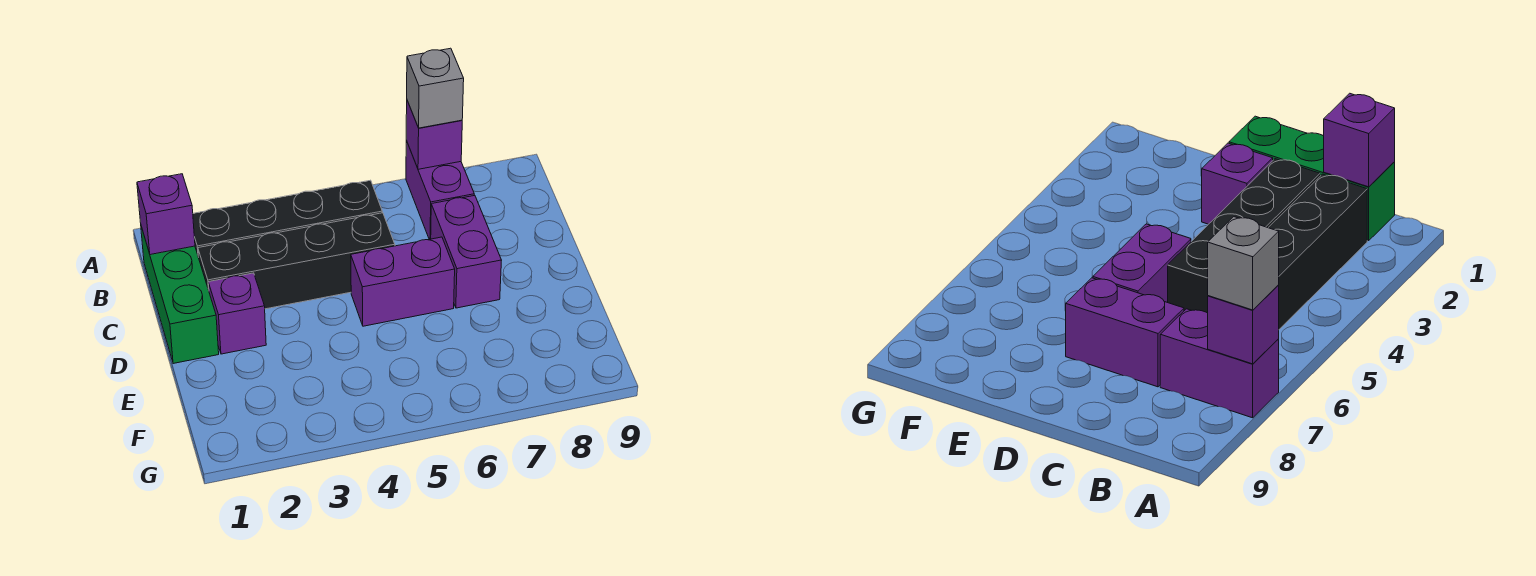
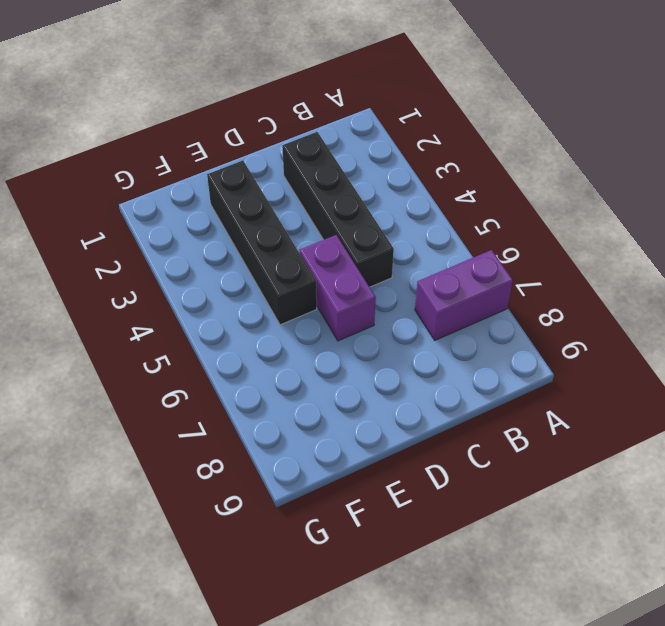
black 1x4 brick [207,161,317,325] -> black 1x4 brick moved to [193,180,382,254]
none -> green 1x3 brick [141,226,219,364]
none -> purple 1x2 brick [431,195,502,308]

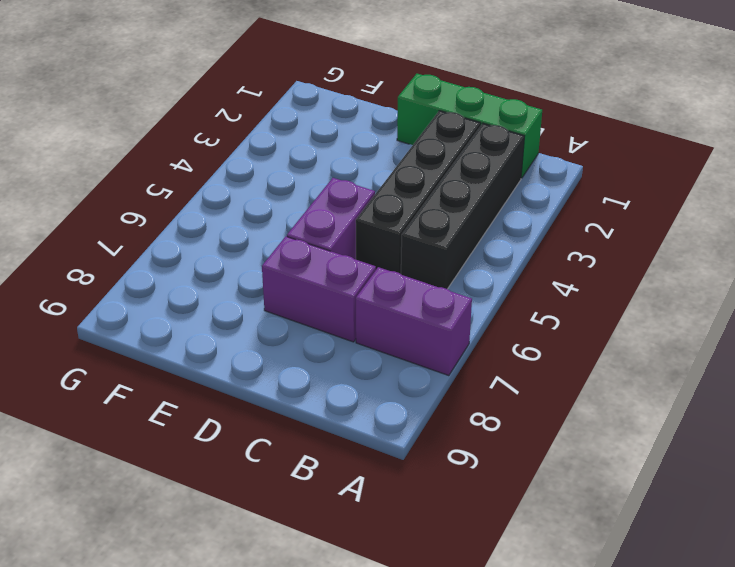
none -> purple 1x1 brick [208,273,266,354]
none -> purple 1x1 brick [406,101,462,169]

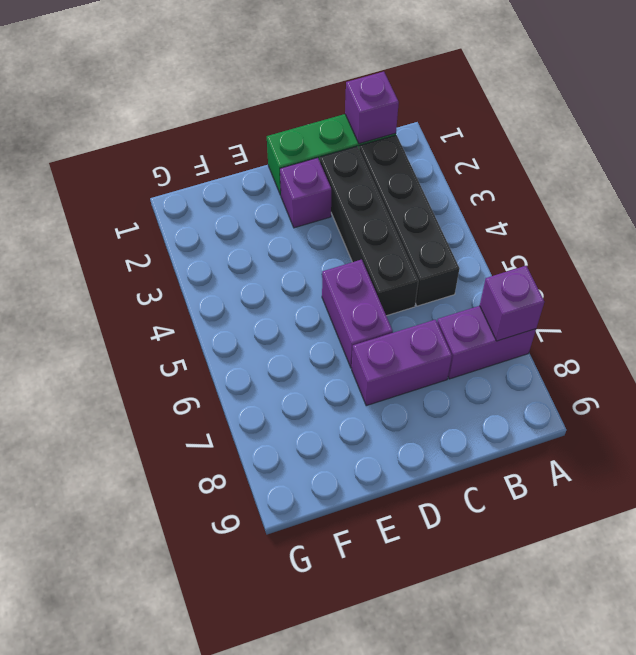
none -> grey 1x1 brick [407,48,464,128]

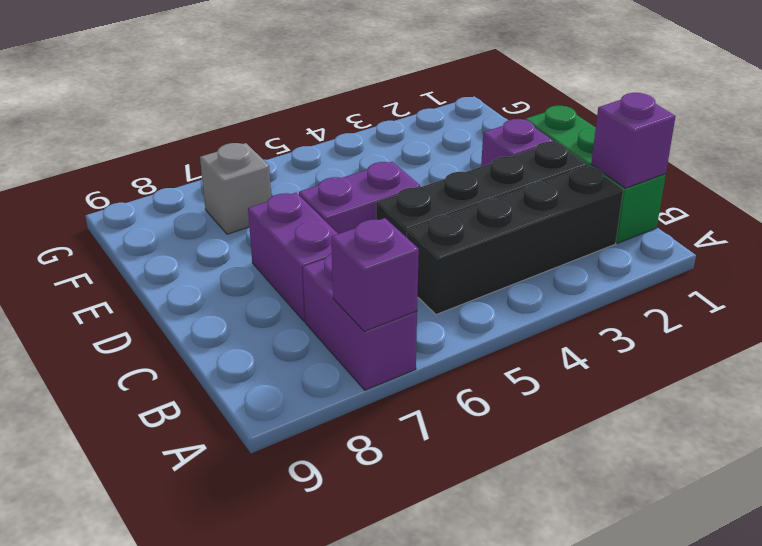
grey 1x1 brick [200,143,271,234] -> grey 1x1 brick moved to [407,48,464,128]

